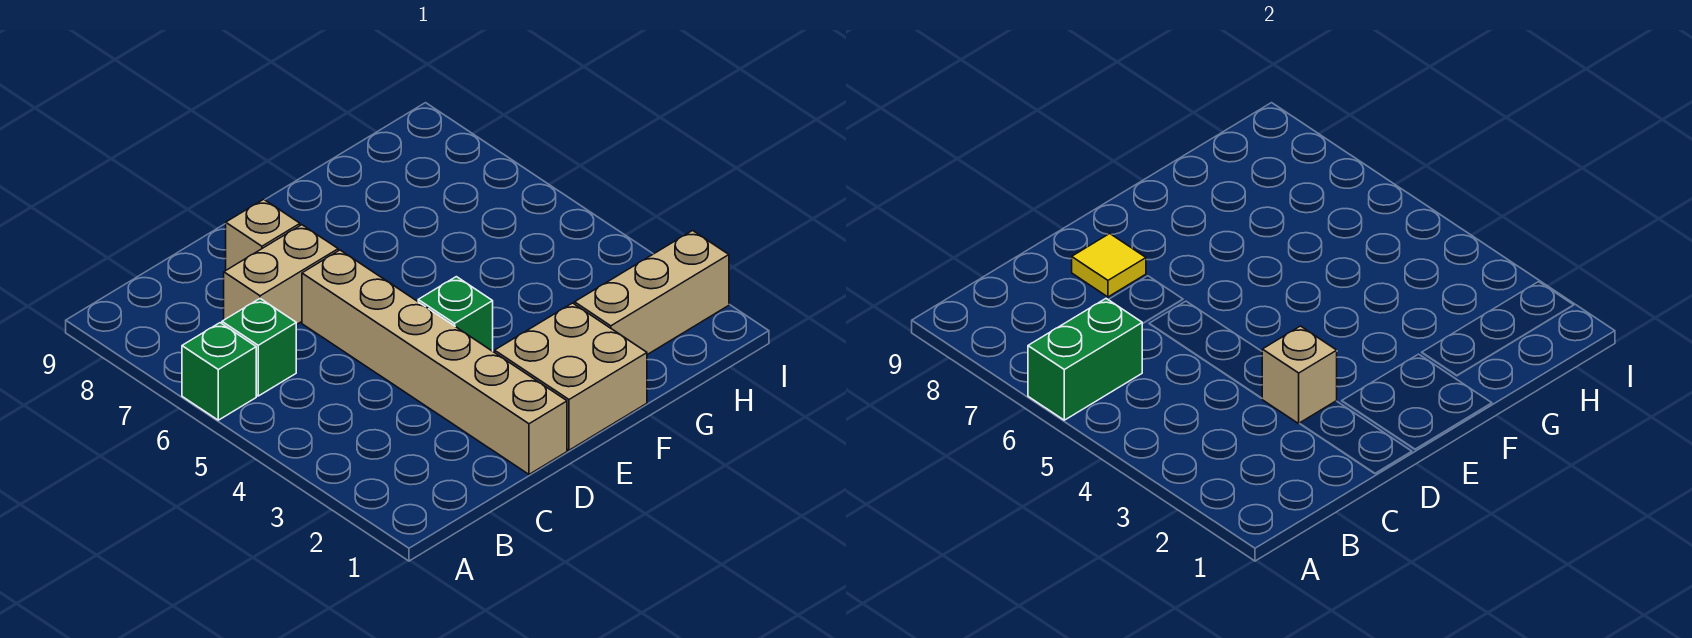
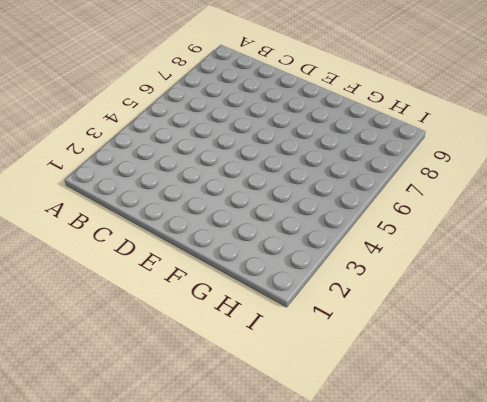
none -> green 1x1 brick [182,323,256,420]
none -> green 1x1 brick [222,299,296,396]

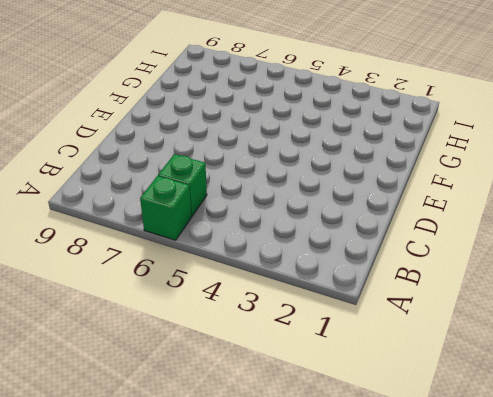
none -> tan 1x2 brick [224,225,338,325]
none -> tan 1x6 brick [302,250,567,474]

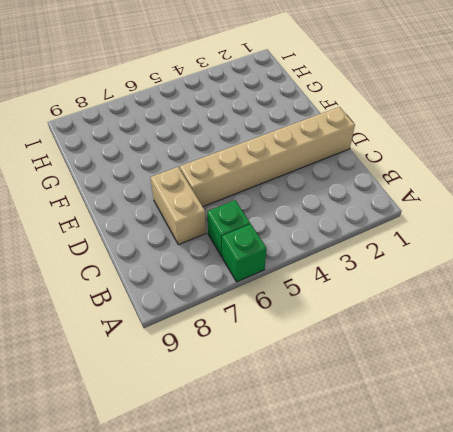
none -> tan 1x1 brick [226,199,300,270]
none -> tan 2x2 brick [495,303,647,450]

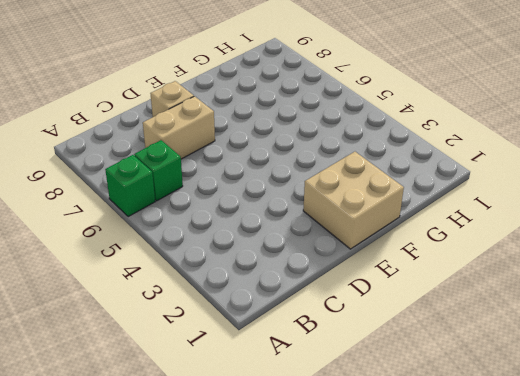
none -> tan 1x6 brick [302,250,567,474]
none -> green 1x1 brick [418,277,493,351]

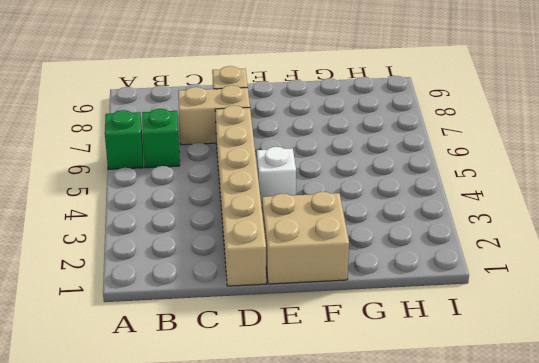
white 1x1 brick [257,147,296,207] -> green 1x1 brick [418,277,493,351]
none -> tan 1x3 brick [575,231,729,355]
none -> green 1x2 brick [1028,299,1142,420]

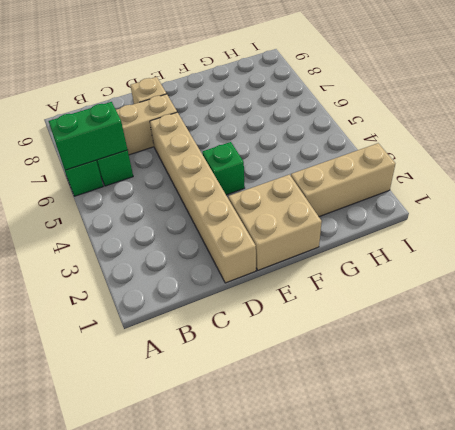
none -> tan 1x1 brick [1262,326,1337,424]
none -> yellow 1x1 tile [1072,234,1146,297]

